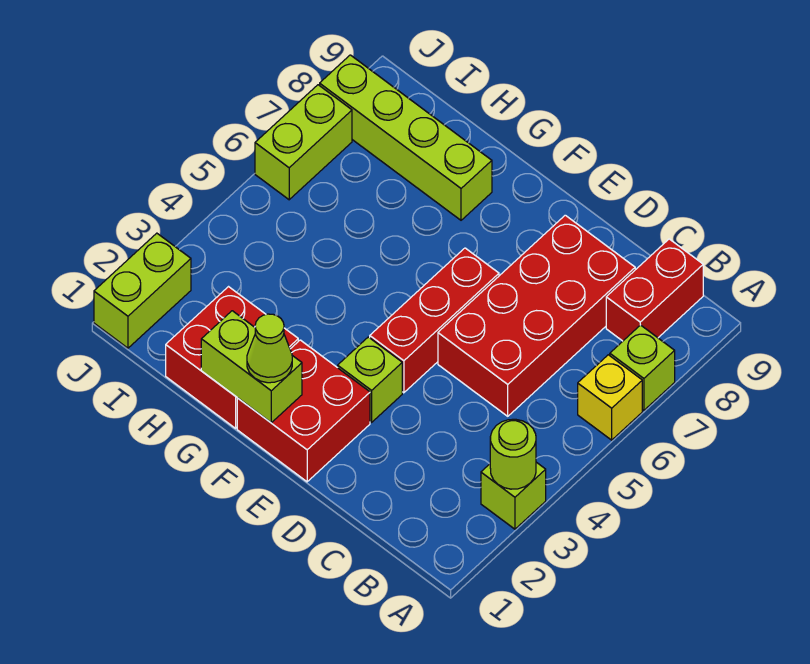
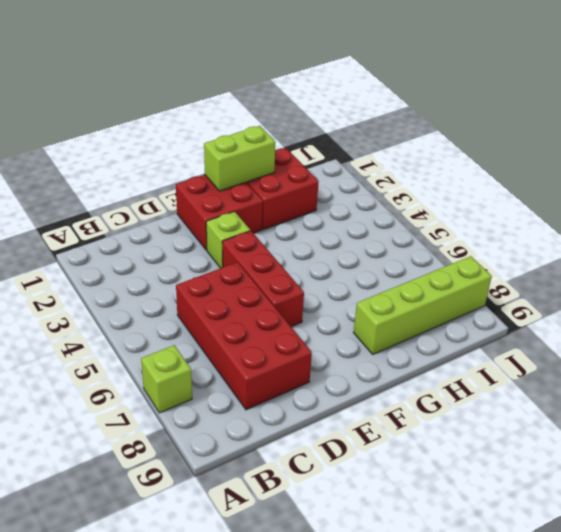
none -> lime 1x1 brick [481,462,546,529]
none -> yellow 1x1 brick [578,355,642,440]
none -> red 1x2 brick [606,239,703,341]

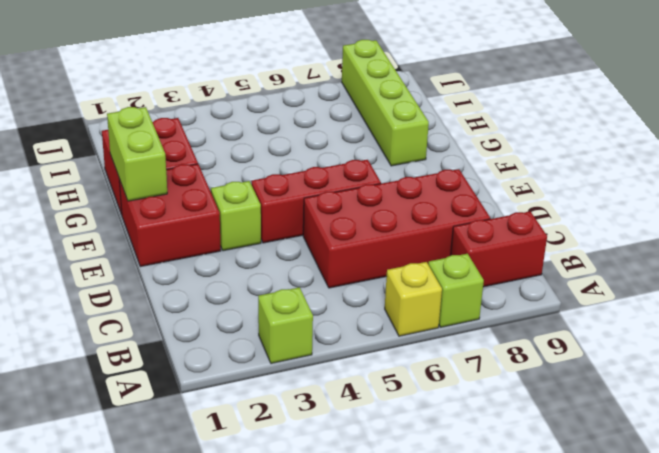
none -> lime 1x2 brick [94,233,191,348]
none -> lime 1x2 brick [255,85,352,200]
none -> lime 1x1 round brick [490,419,536,489]

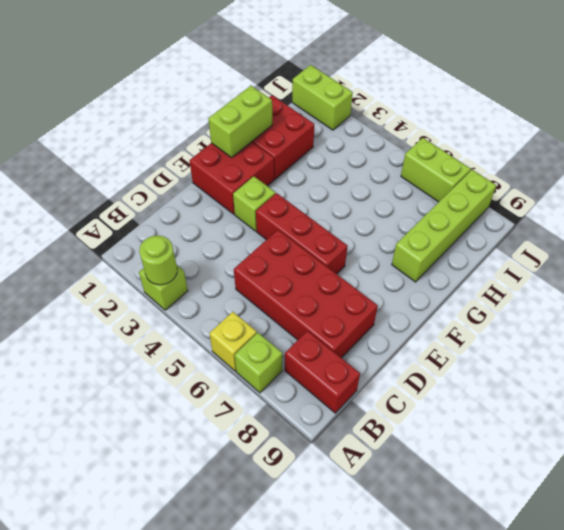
none -> lime 1x1 cone [247,314,292,383]

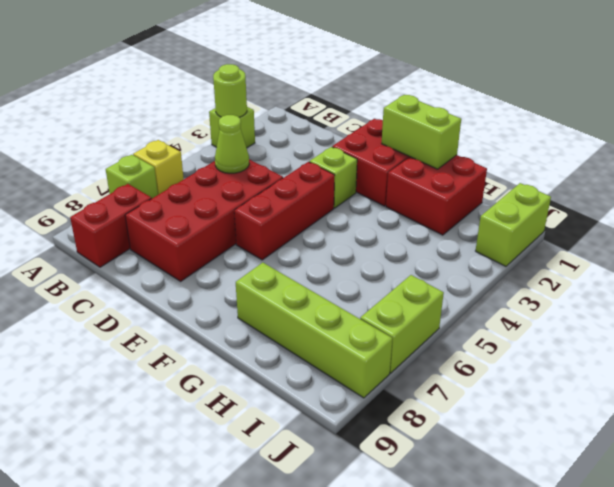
lime 1x1 cone [215,115,249,173] -> lime 1x1 cone moved to [247,314,292,383]

